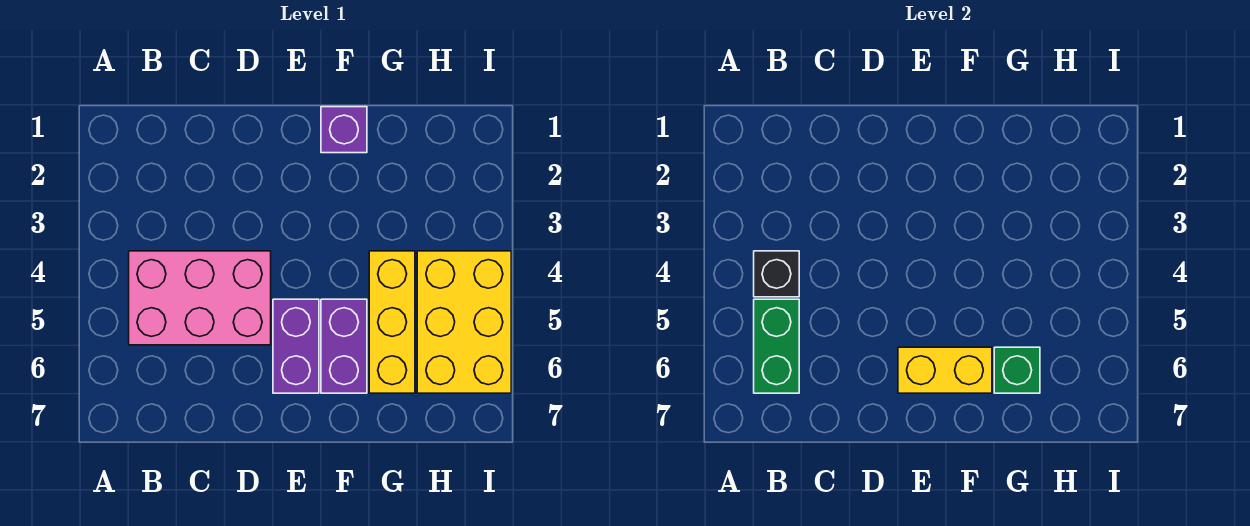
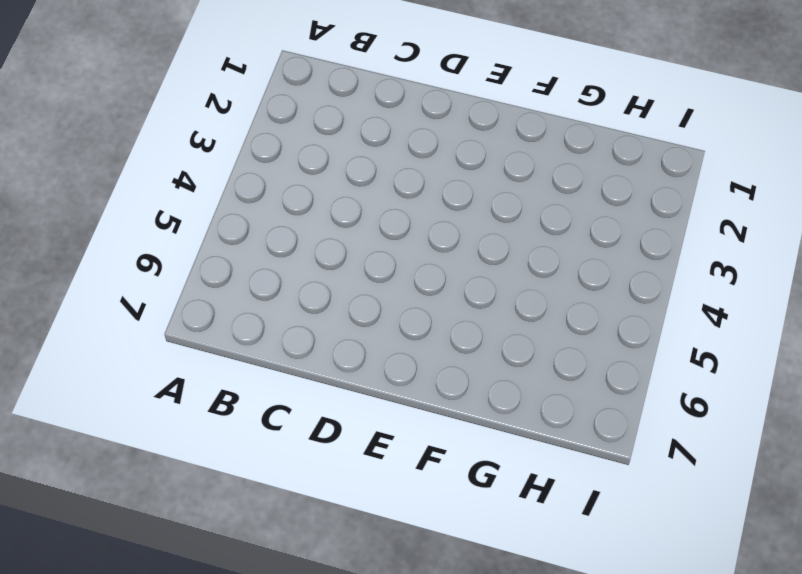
none -> pink 2x3 brick [129,251,271,345]
none -> purple 1x2 brick [273,299,319,393]

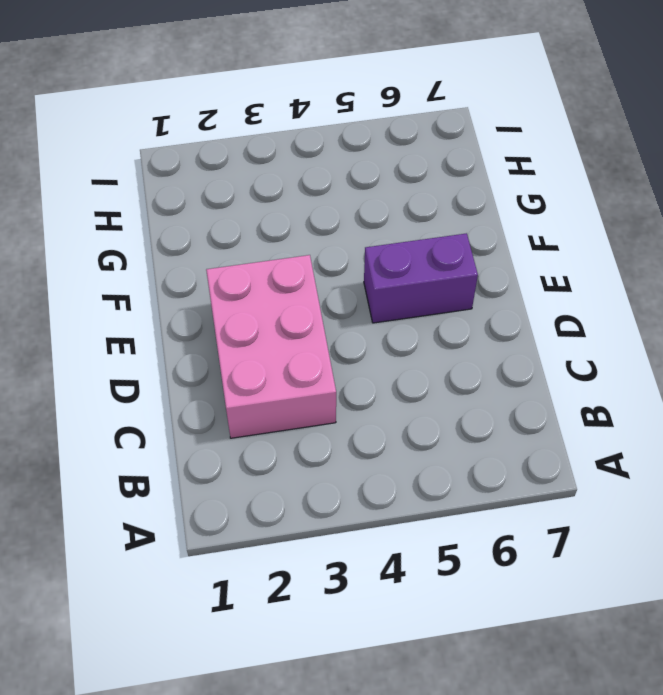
pink 2x3 brick [206,255,336,438] -> pink 2x3 brick moved to [129,251,271,345]
none -> purple 1x1 brick [321,107,367,153]
none -> purple 1x2 brick [321,299,367,393]

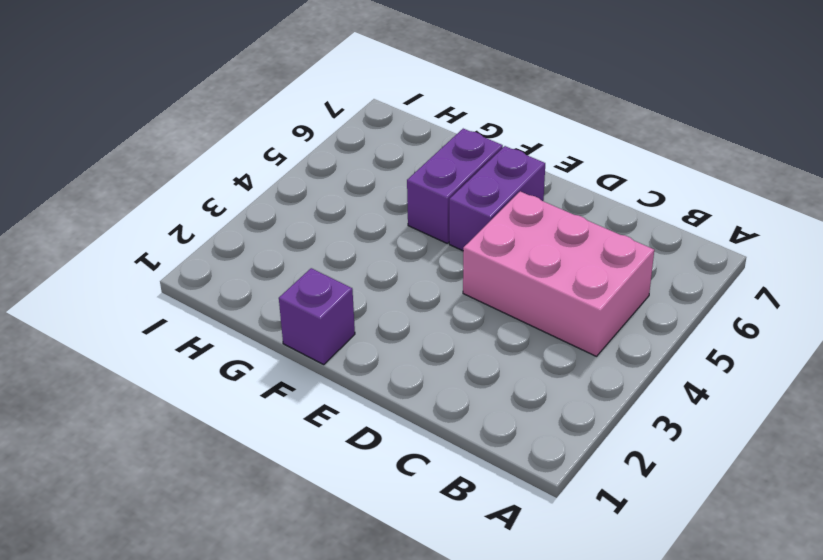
none -> yellow 1x3 brick [369,251,415,393]
none -> yellow 2x3 brick [417,251,511,393]

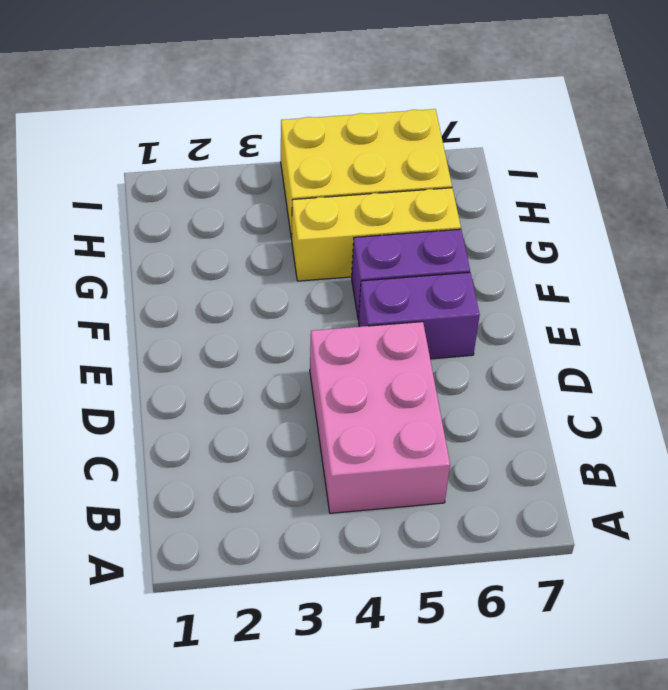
none -> purple 1x1 brick [321,107,367,153]
none -> black 1x1 brick [754,251,799,297]

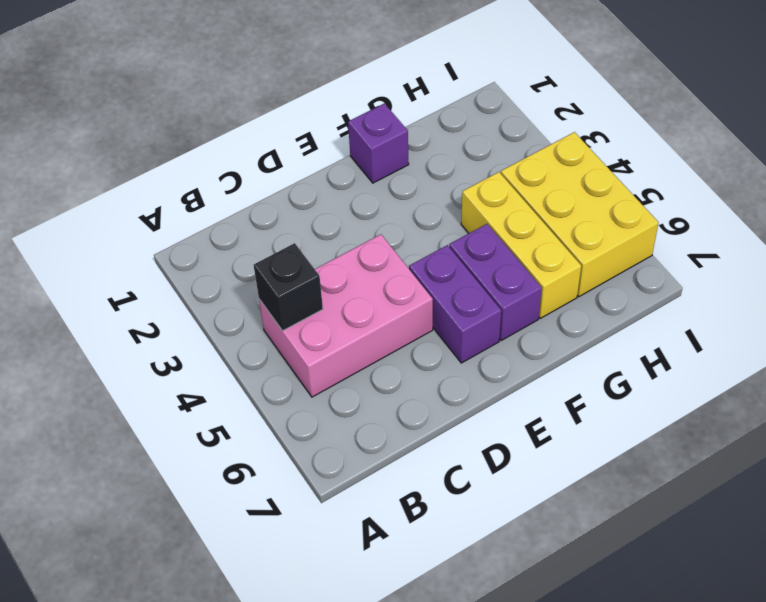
none -> green 1x2 brick [754,299,799,393]
none -> yellow 1x2 brick [898,347,992,393]

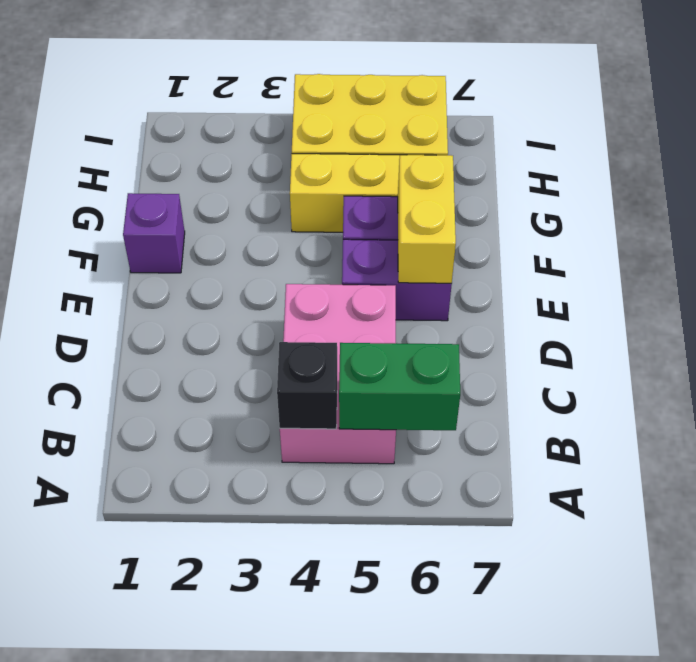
none -> green 1x1 brick [994,347,1040,393]

